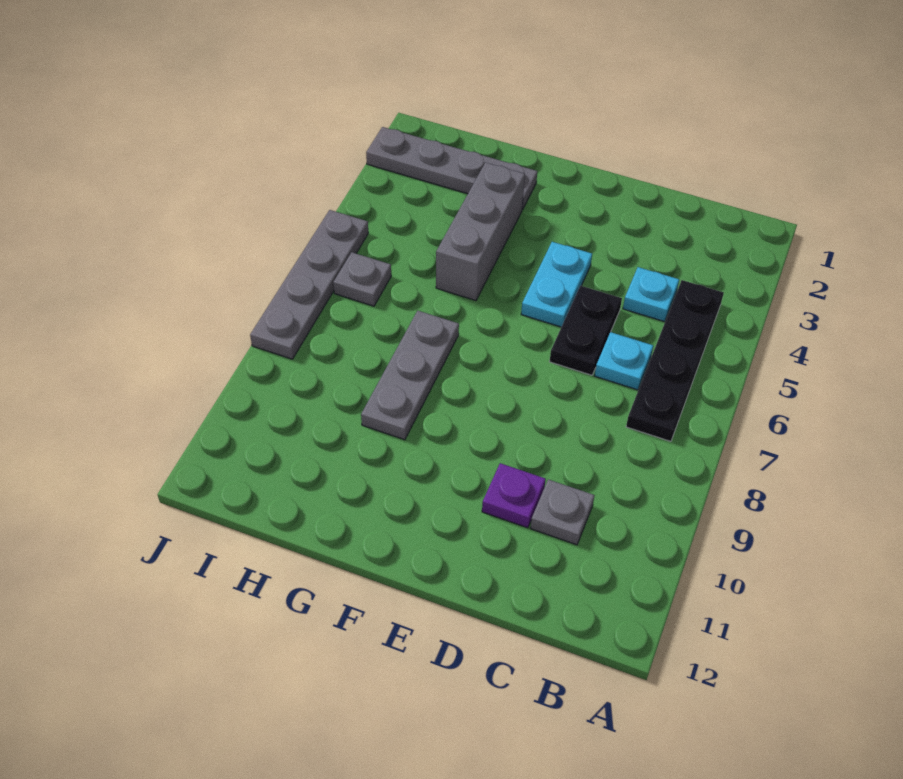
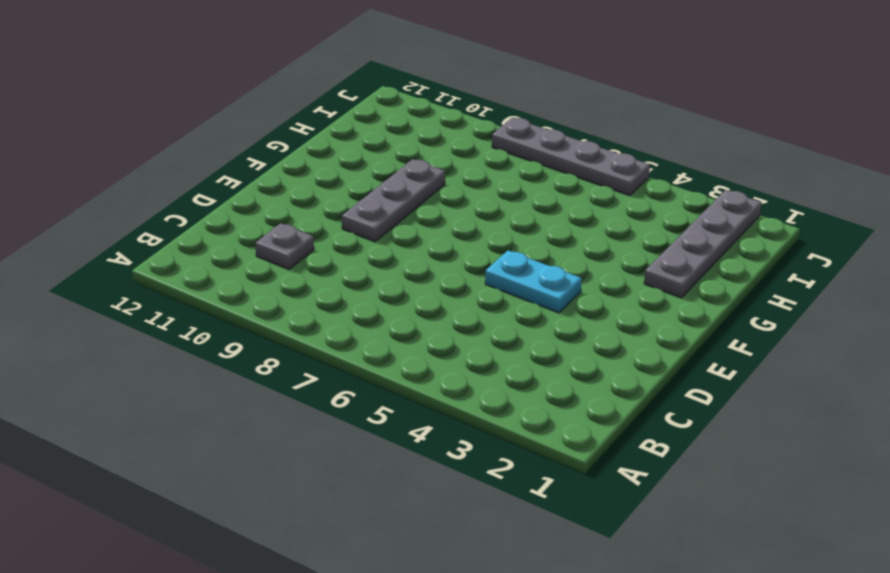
grey 1x3 plate [342,159,445,242] -> grey 1x3 plate turned to [361,311,459,440]
none -> black 1x4 plate [626,280,724,441]
none -> cyan 1x1 plate [623,267,679,321]
none -> cyan 1x1 plate [595,332,653,390]

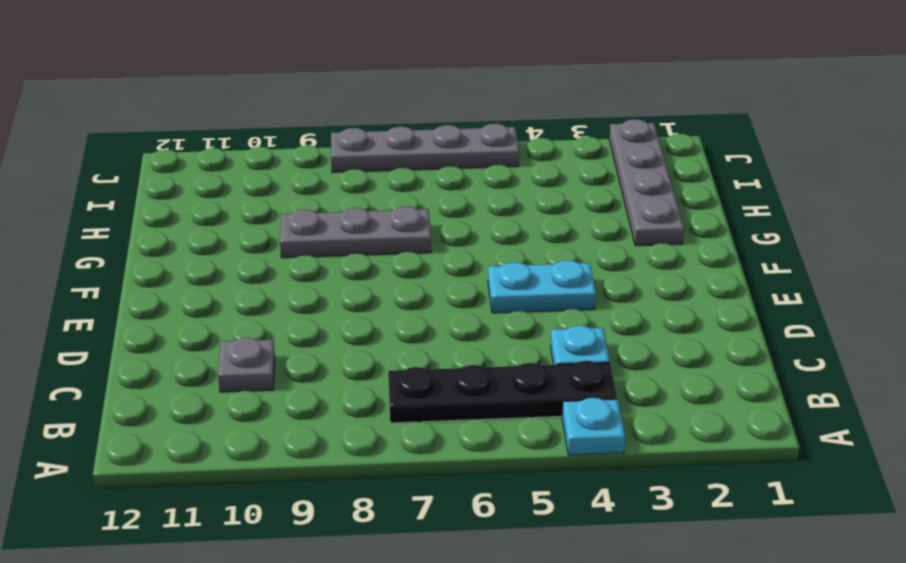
cyan 1x1 plate [562,398,625,455] -> cyan 1x1 plate moved to [595,332,653,390]
none -> black 1x2 plate [550,286,622,375]
none -> purple 1x1 plate [482,463,546,528]
none -> grey 1x3 brick [436,163,525,300]

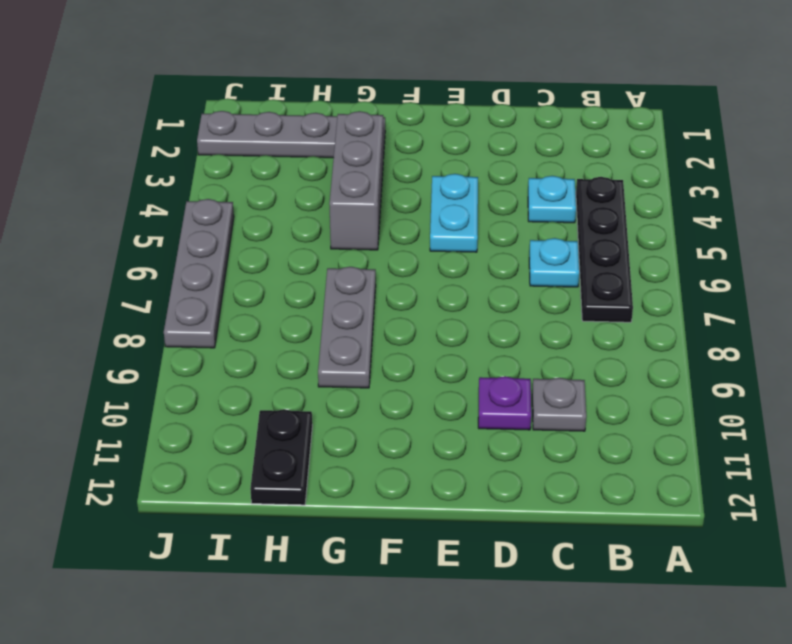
black 1x2 plate [250,409,312,505] -> black 1x2 plate moved to [550,286,622,375]
none -> grey 1x1 plate [333,252,391,306]

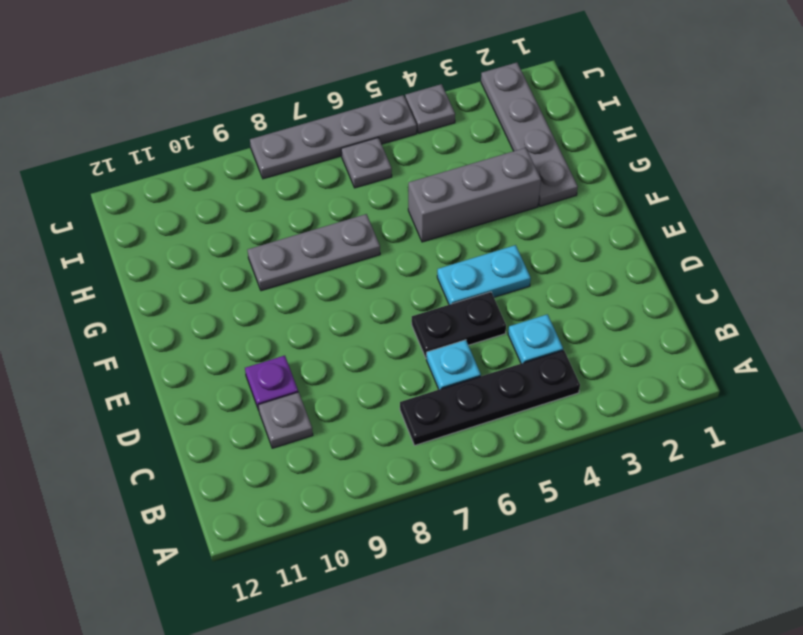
grey 1x1 plate [405,84,455,133] -> none

